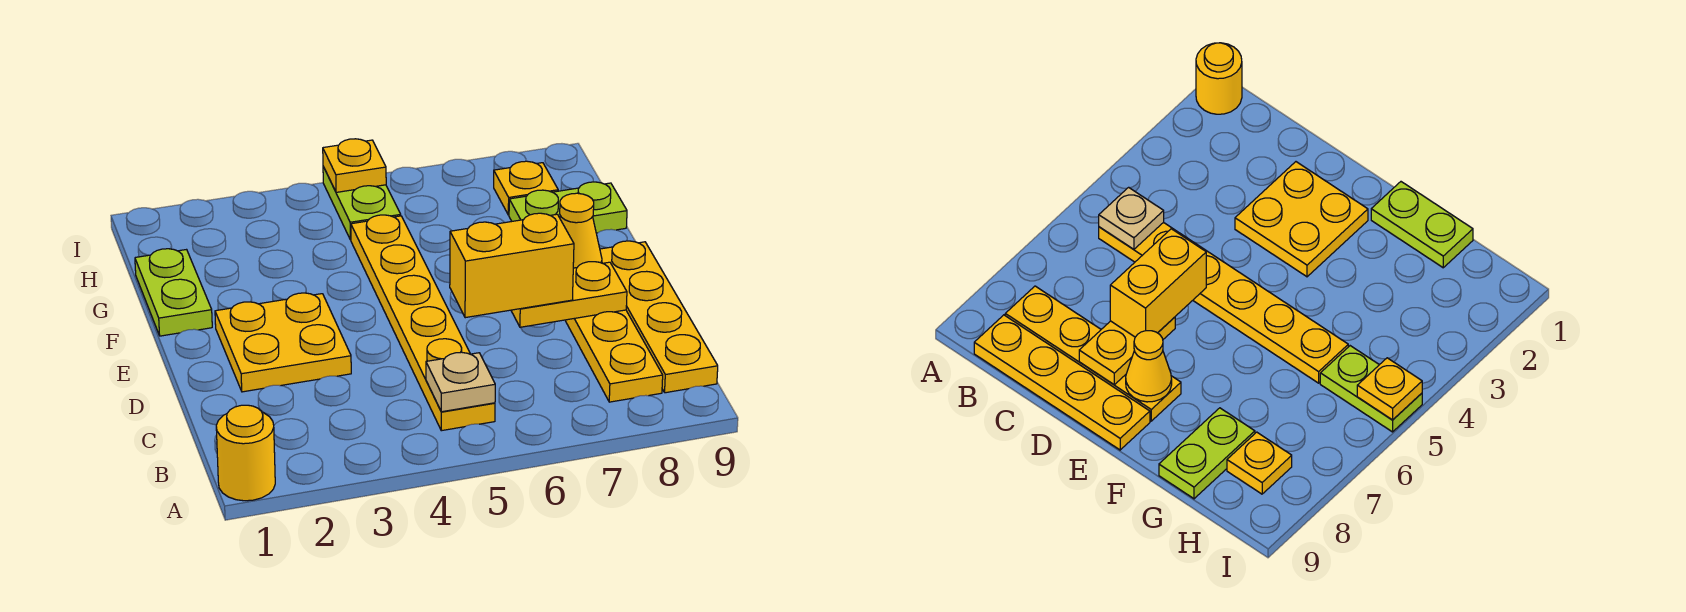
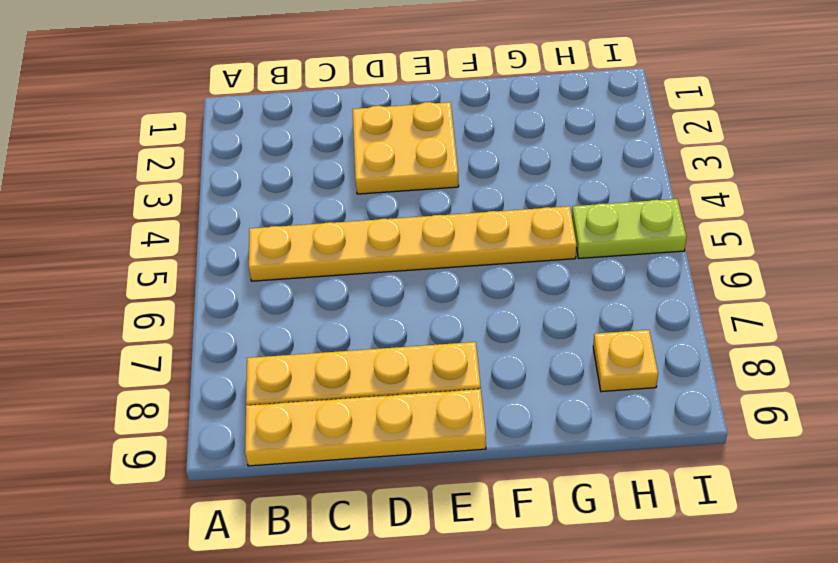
none -> yellow 1x1 round brick [216,405,275,501]
none -> lime 1x2 plate [135,249,212,336]
none -> lime 1x2 plate [509,182,627,233]

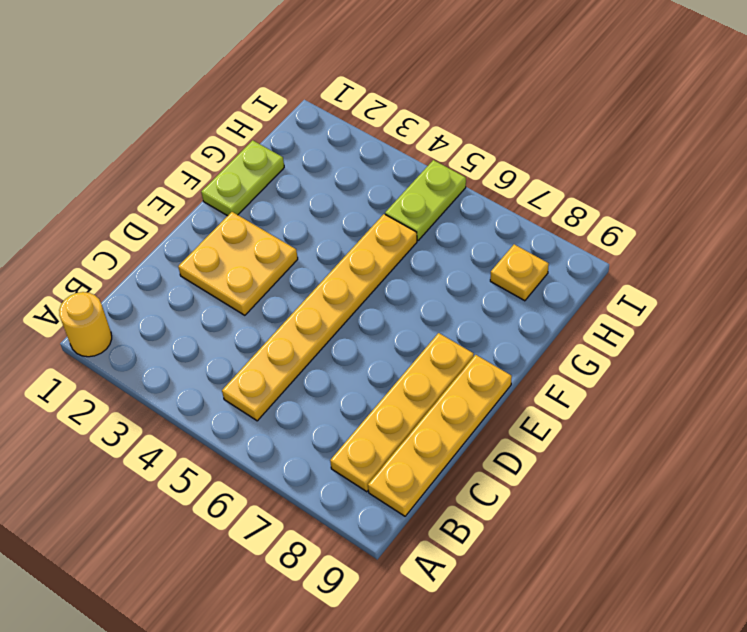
none -> lime 1x2 plate [509,182,627,233]
none -> tan 1x1 plate [426,352,495,412]
none -> yellow 1x2 plate [511,262,627,327]

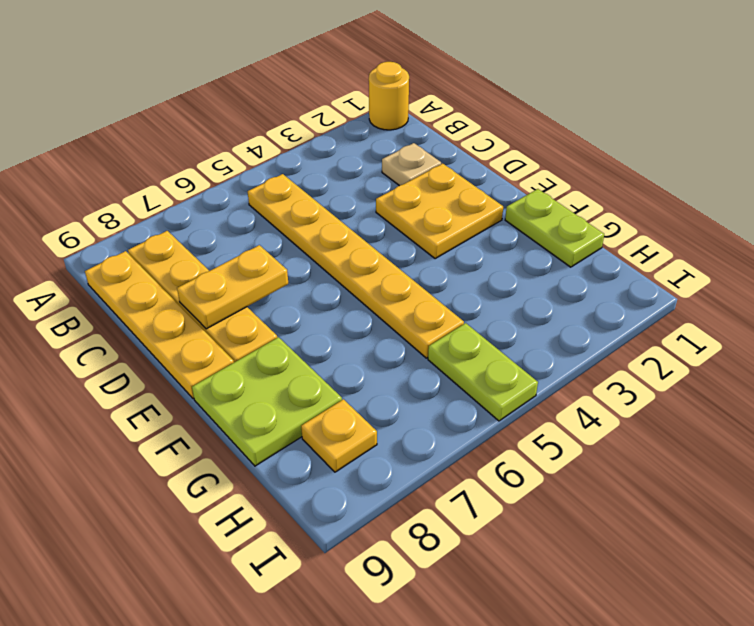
tan 1x1 plate [382,143,441,186] -> tan 1x1 plate moved to [426,352,495,412]
lime 2x2 plate [192,337,342,466] -> lime 1x2 plate [509,182,627,233]
none -> yellow 1x1 cone [560,193,602,268]
none -> yellow 1x1 plate [323,139,386,192]
none -> yellow 1x2 brick [450,213,574,318]

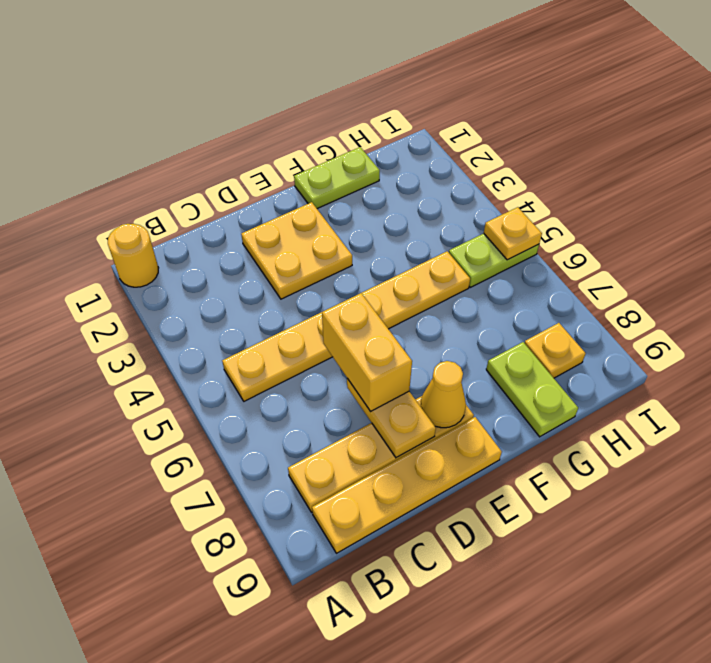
none -> tan 1x1 plate [426,352,495,412]

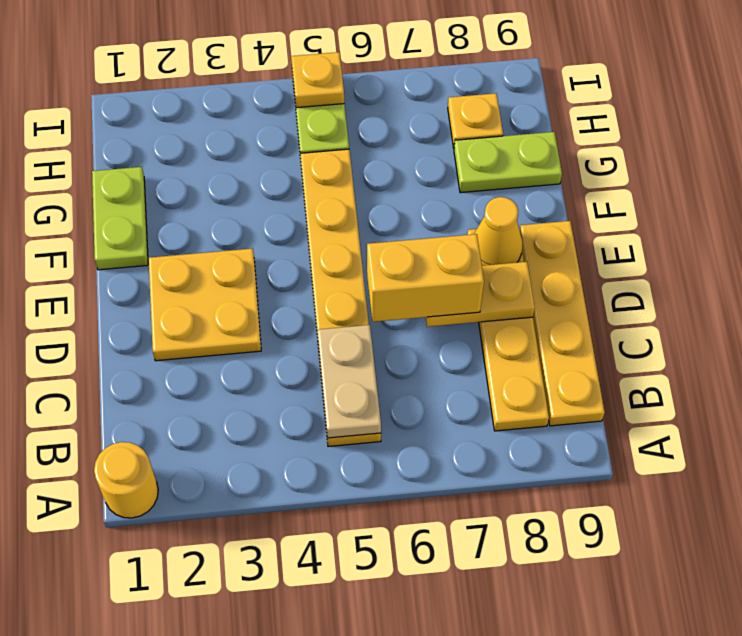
tan 1x2 plate [317,325,381,438] -> tan 1x1 plate [426,352,495,412]

